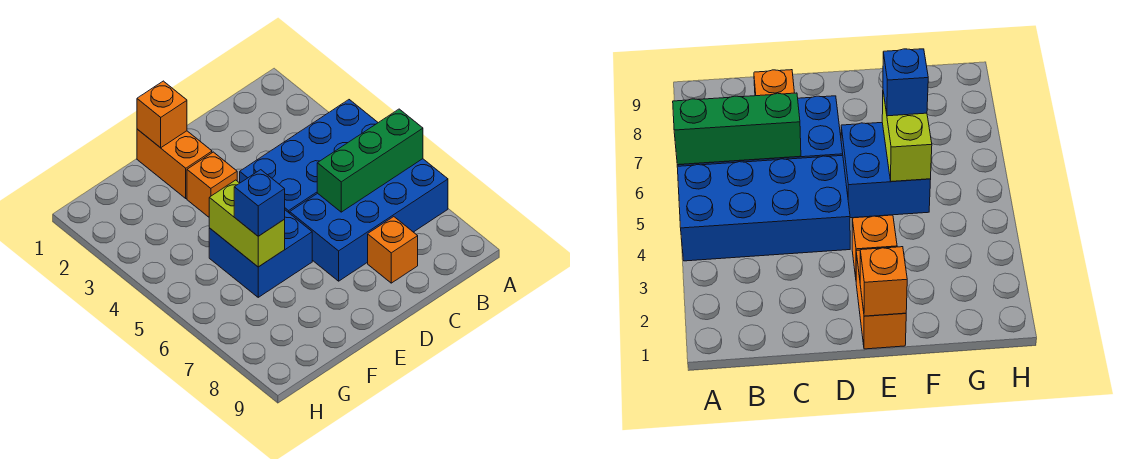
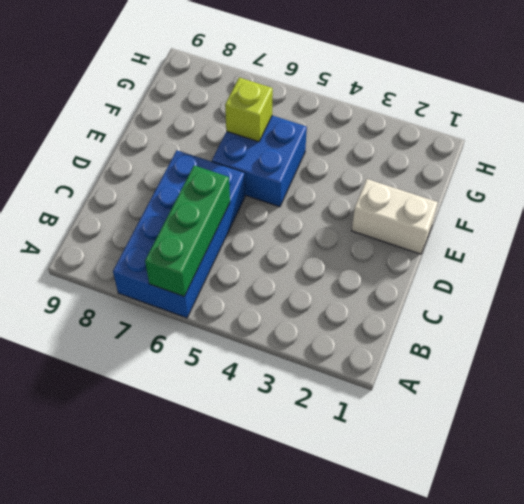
white 1x2 brick [352,179,438,254] -> orange 1x2 brick [137,129,212,198]
lime 1x1 brick [225,78,273,142] -> lime 1x2 brick [209,180,285,267]
none -> blue 2x4 brick [240,100,378,213]
none -> orange 1x1 brick [368,217,418,283]

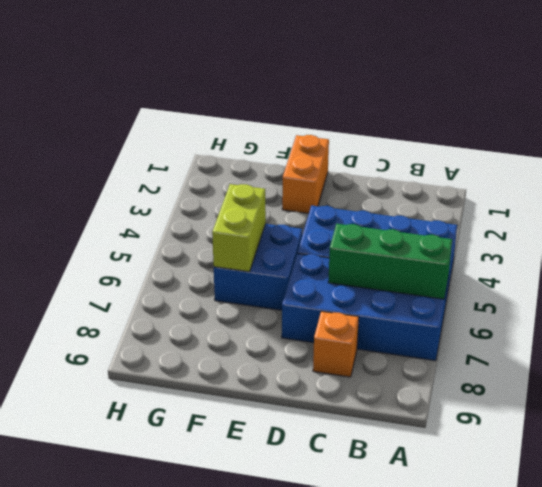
none -> orange 1x1 brick [187,152,237,217]
none -> orange 1x1 brick [137,81,187,148]

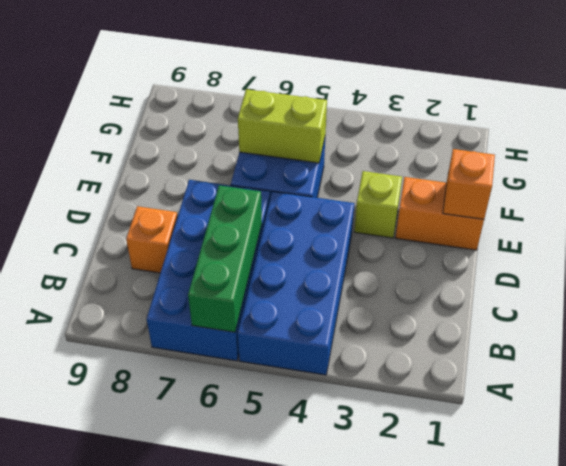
lime 1x1 brick [354,171,402,238] -> orange 1x1 brick [187,152,237,217]
none -> blue 1x1 brick [234,170,285,236]

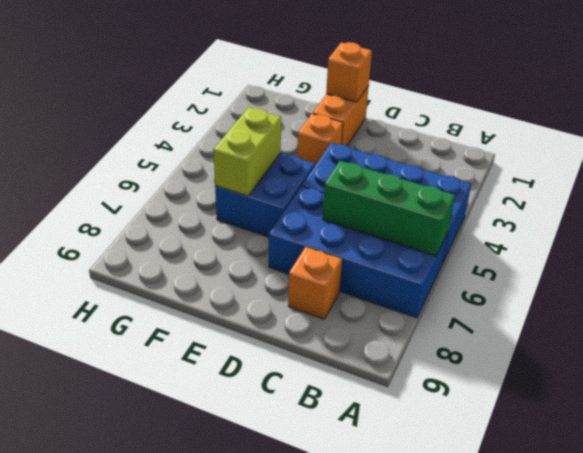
none -> blue 1x1 brick [234,170,285,236]

